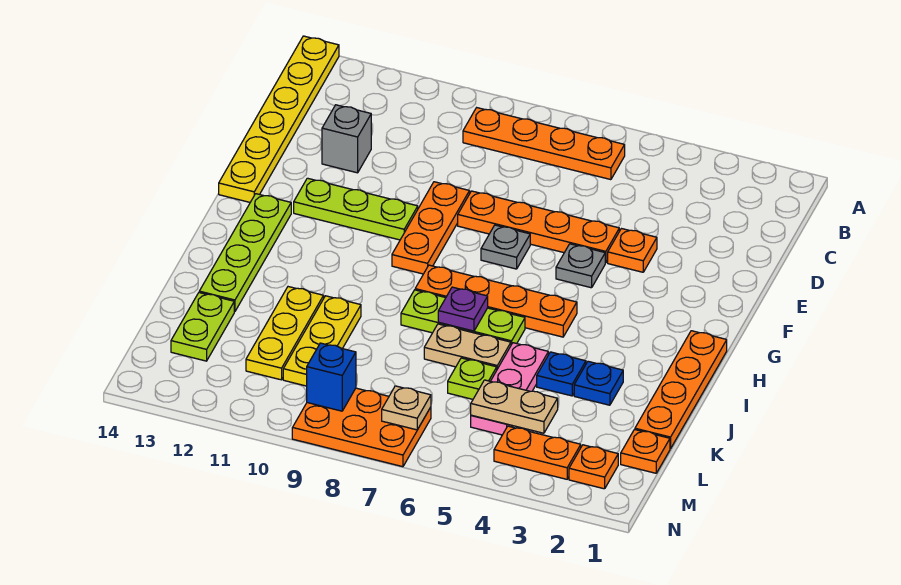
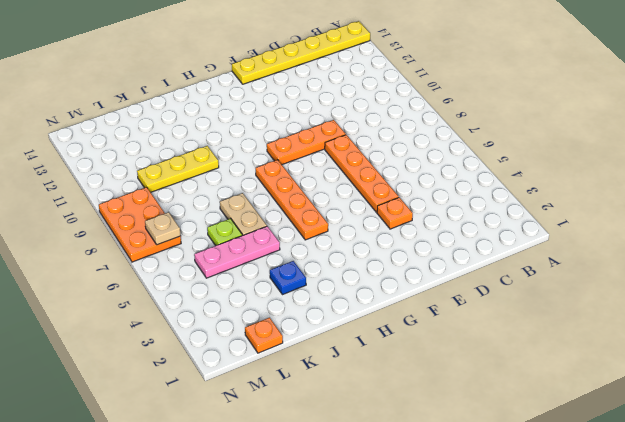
none -> orange 1x4 plate [463,108,625,180]
none -> grey 1x1 brick [322,105,371,173]
none -> grey 1x1 plate [556,244,605,288]

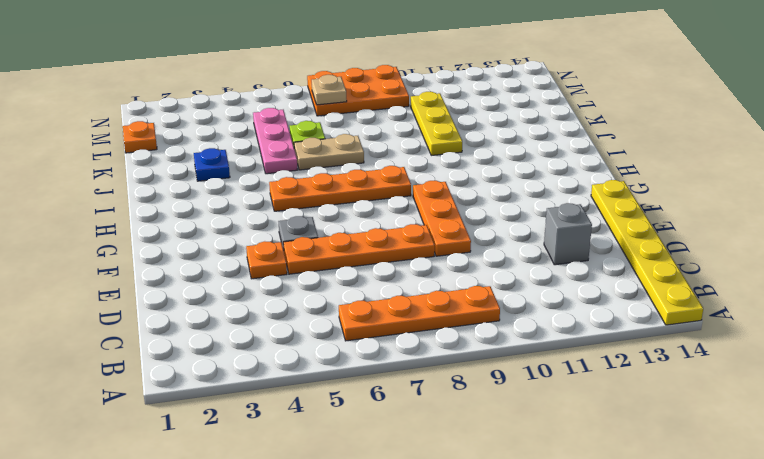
none -> grey 1x1 plate [481,225,530,269]
none -> lime 1x3 plate [294,178,418,240]
none -> lime 1x4 plate [199,194,291,312]

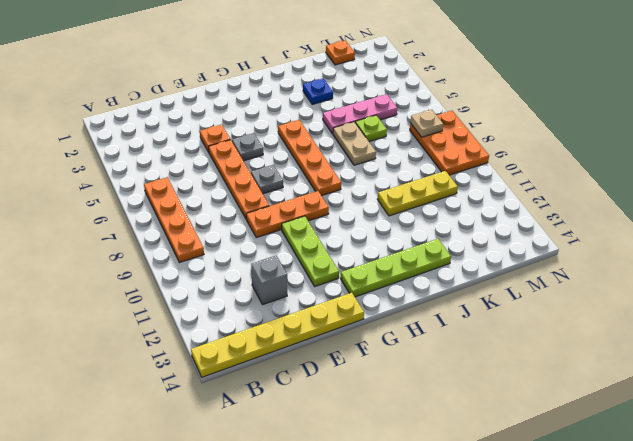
none -> orange 1x4 plate [635,331,727,449]
none -> lime 1x3 plate [401,290,525,345]
none -> blue 1x1 plate [537,352,586,396]

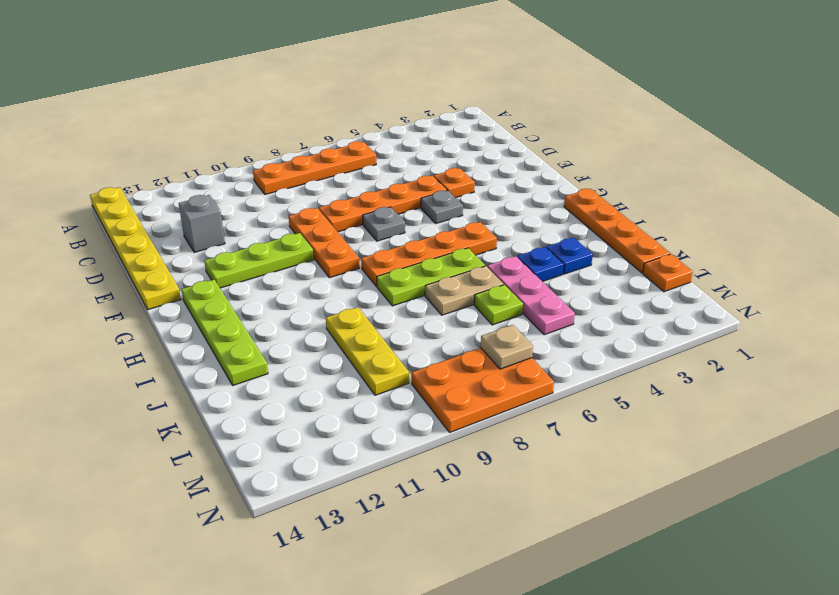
none -> yellow 1x3 plate [246,287,324,380]
none -> lime 1x2 plate [171,293,234,361]
none -> orange 1x1 plate [569,445,618,489]

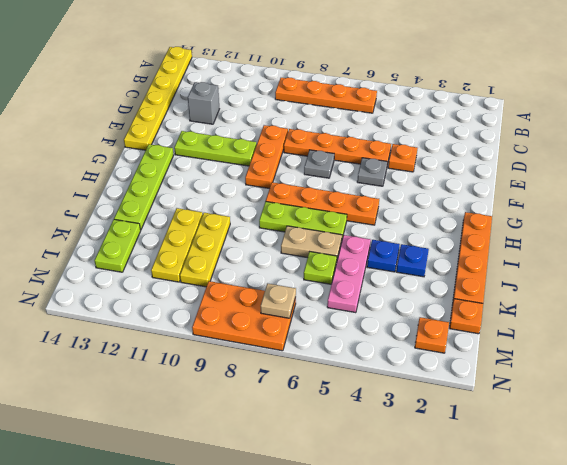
none -> orange 1x2 plate [494,426,581,479]
none -> purple 1x1 plate [438,287,488,331]
none -> tan 1x2 plate [471,380,558,433]

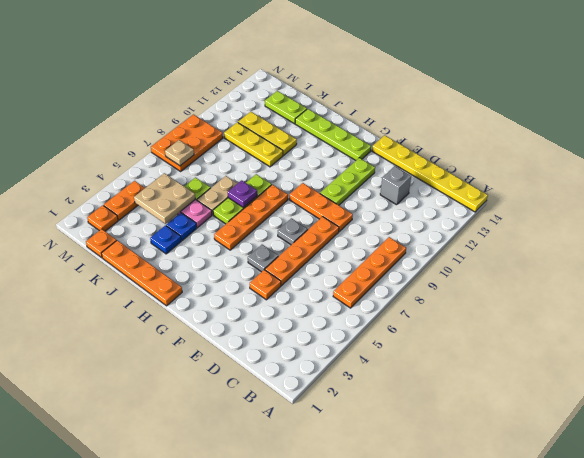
tan 2x2 plate [134,173,195,224] -> tan 1x2 plate [471,380,558,433]
none -> blue 1x1 brick [307,343,356,411]

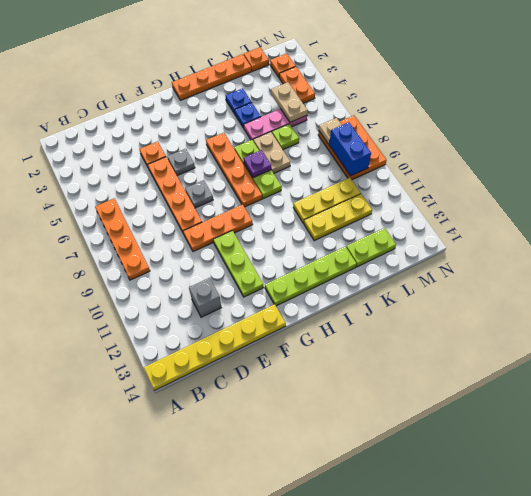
blue 1x2 brick [329,122,371,176] -> blue 1x1 brick [307,343,356,411]

